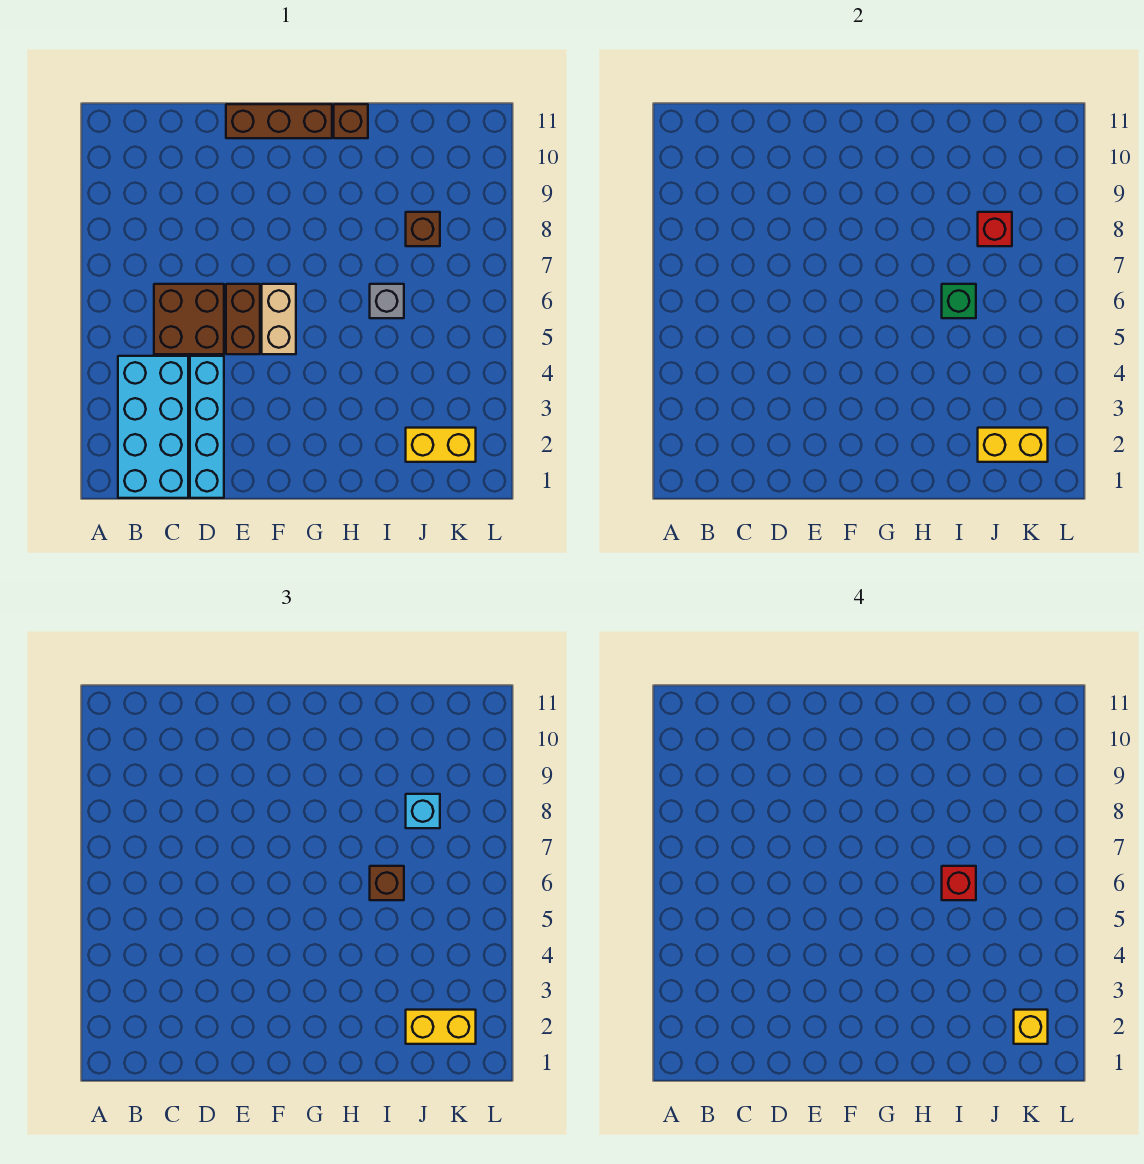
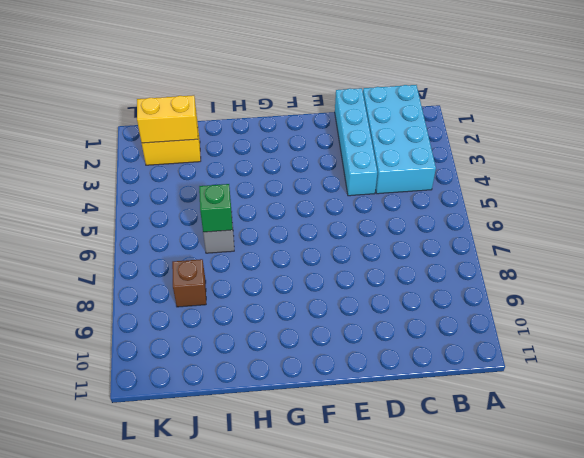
none -> brown 2x2 brick [154,284,224,354]
none -> brown 1x2 brick [226,284,260,354]
none -> brown 1x3 brick [226,104,332,138]

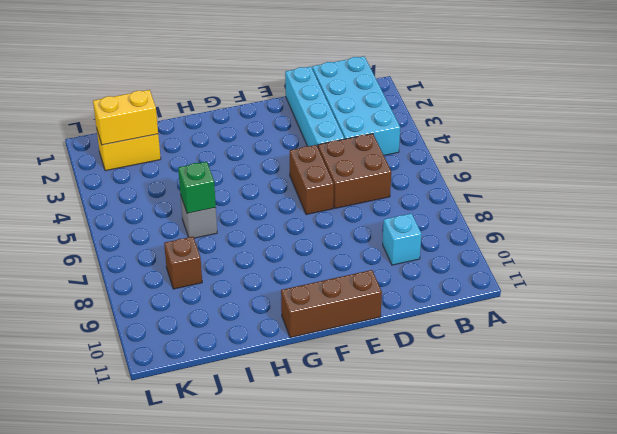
cyan 1x1 brick [383,213,422,265] -> cyan 1x1 brick moved to [406,794,440,828]
none -> tan 1x2 brick [262,284,296,354]
none -> brown 1x1 brick [334,104,368,138]
none -> red 1x1 brick [978,212,1012,246]

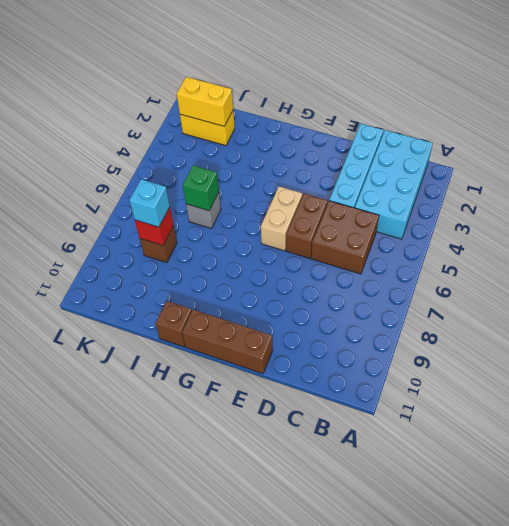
none -> brown 1x1 brick [370,866,404,900]
none -> yellow 1x2 brick [406,1010,476,1044]
none -> red 1x1 brick [942,866,976,900]

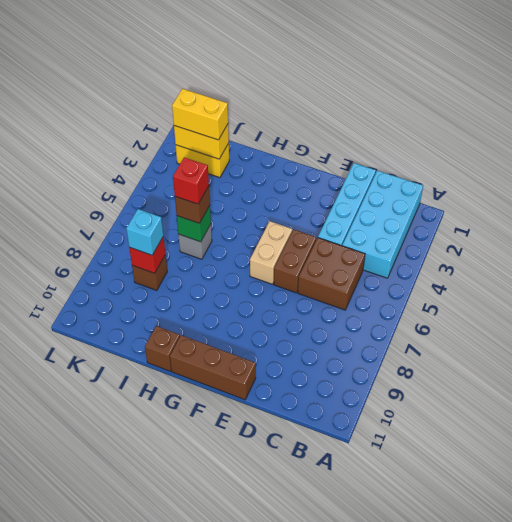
none -> yellow 1x1 brick [1014,1010,1048,1044]

